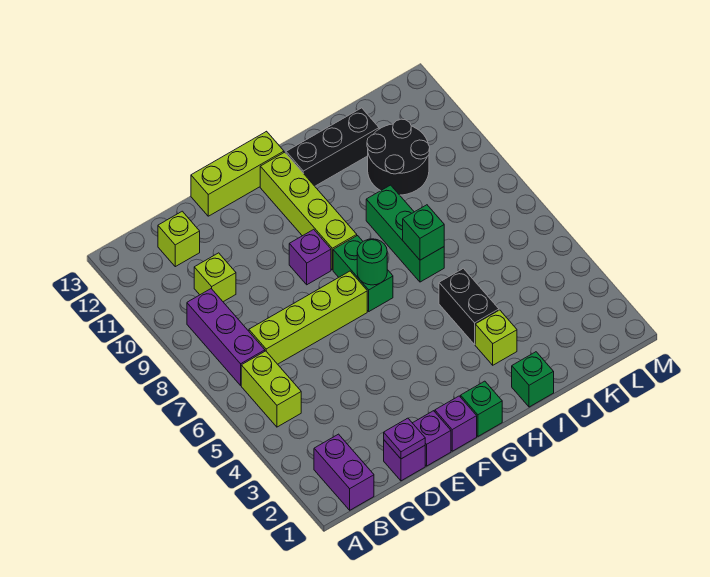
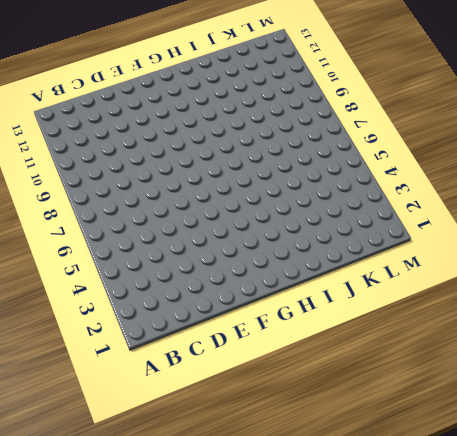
none -> purple 1x2 brick [314,434,374,510]
none -> lime 1x2 brick [241,351,301,427]
none -> purple 1x3 brick [187,289,265,385]

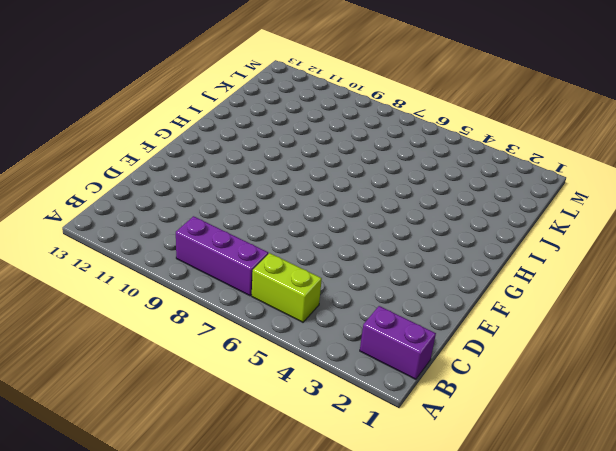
none -> lime 1x4 brick [249,271,367,364]
none -> lime 1x1 brick [194,253,236,302]
none -> lime 1x1 brick [158,211,200,267]

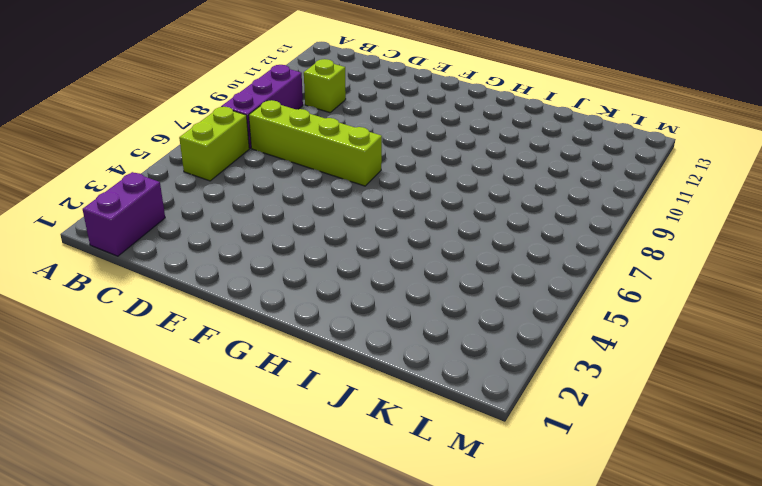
none -> lime 1x1 brick [158,211,200,267]
none -> purple 1x1 brick [384,440,425,481]
none -> purple 1x1 brick [413,411,451,466]

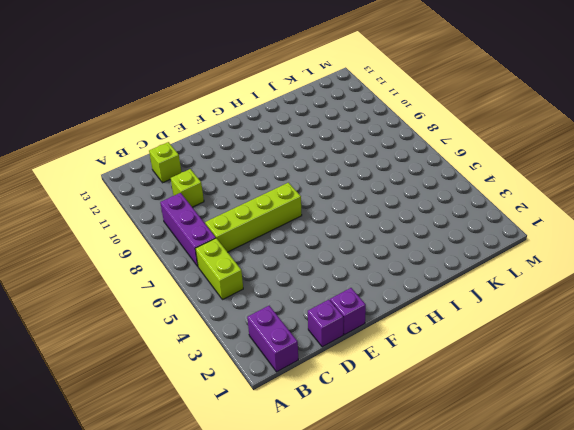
none -> lime 1x3 brick [191,131,284,216]
none -> purple 1x1 brick [435,396,477,451]
none -> purple 1x1 brick [289,229,331,285]

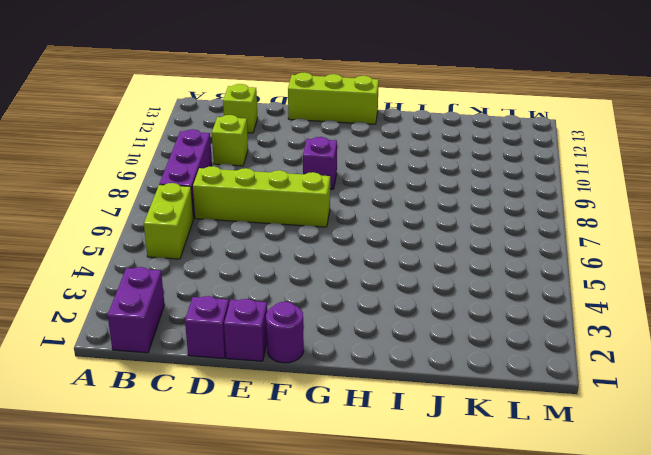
purple 1x1 round brick [266,302,304,363] -> purple 1x1 brick [435,396,477,451]
none -> green 1x1 brick [461,381,502,436]
none -> green 1x2 brick [333,236,393,311]
none -> lime 1x4 brick [260,152,357,270]

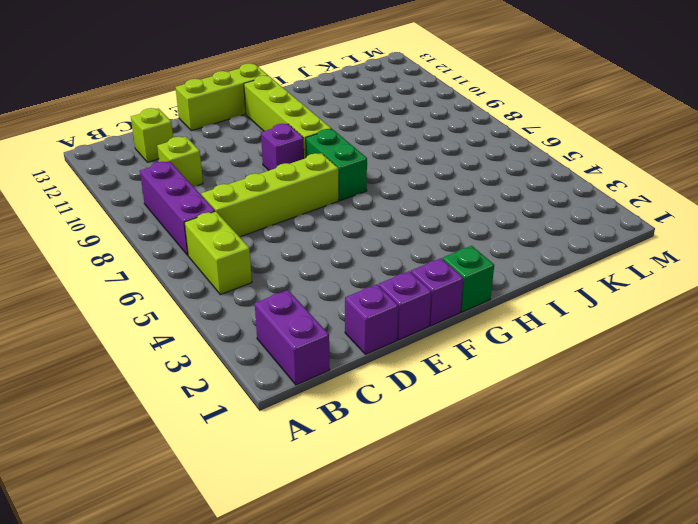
none -> black 1x3 brick [286,108,379,186]
none -> green 1x1 brick [512,352,554,407]
none -> lime 1x1 brick [475,310,517,365]

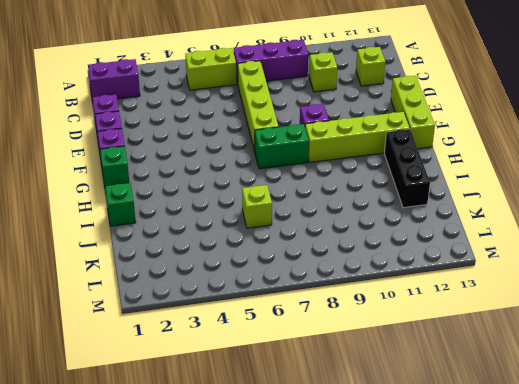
lime 1x1 brick [242,185,272,228] -> lime 1x1 brick moved to [475,310,517,365]
none -> black 1x2 brick [439,268,499,344]
none -> green 1x3 brick [366,185,444,282]
none -> black 2x2 round brick [367,119,430,195]

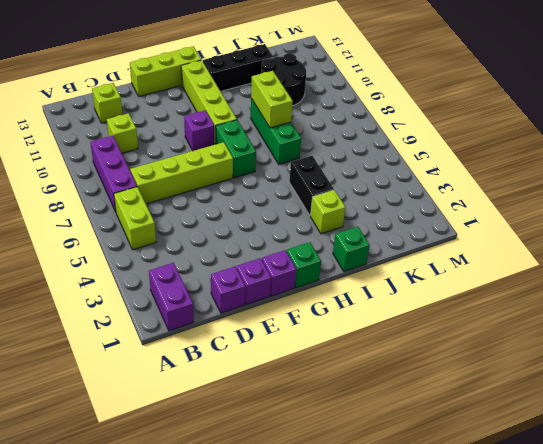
lime 1x2 brick [251,71,293,128] -> none
none -> purple 1x1 plate [384,418,425,459]
none -> green 1x1 round brick [357,239,387,285]
none -> green 1x1 brick [403,205,444,260]

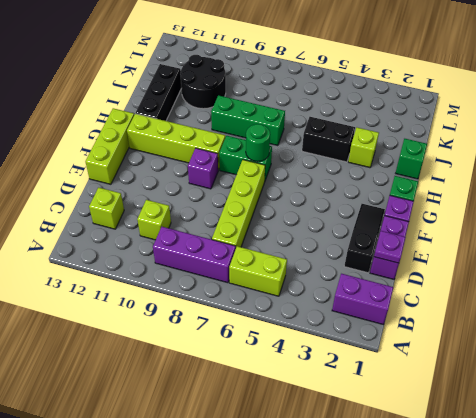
black 1x3 slope [344,204,385,273] -> none
none -> green 1x1 brick [403,205,444,260]

